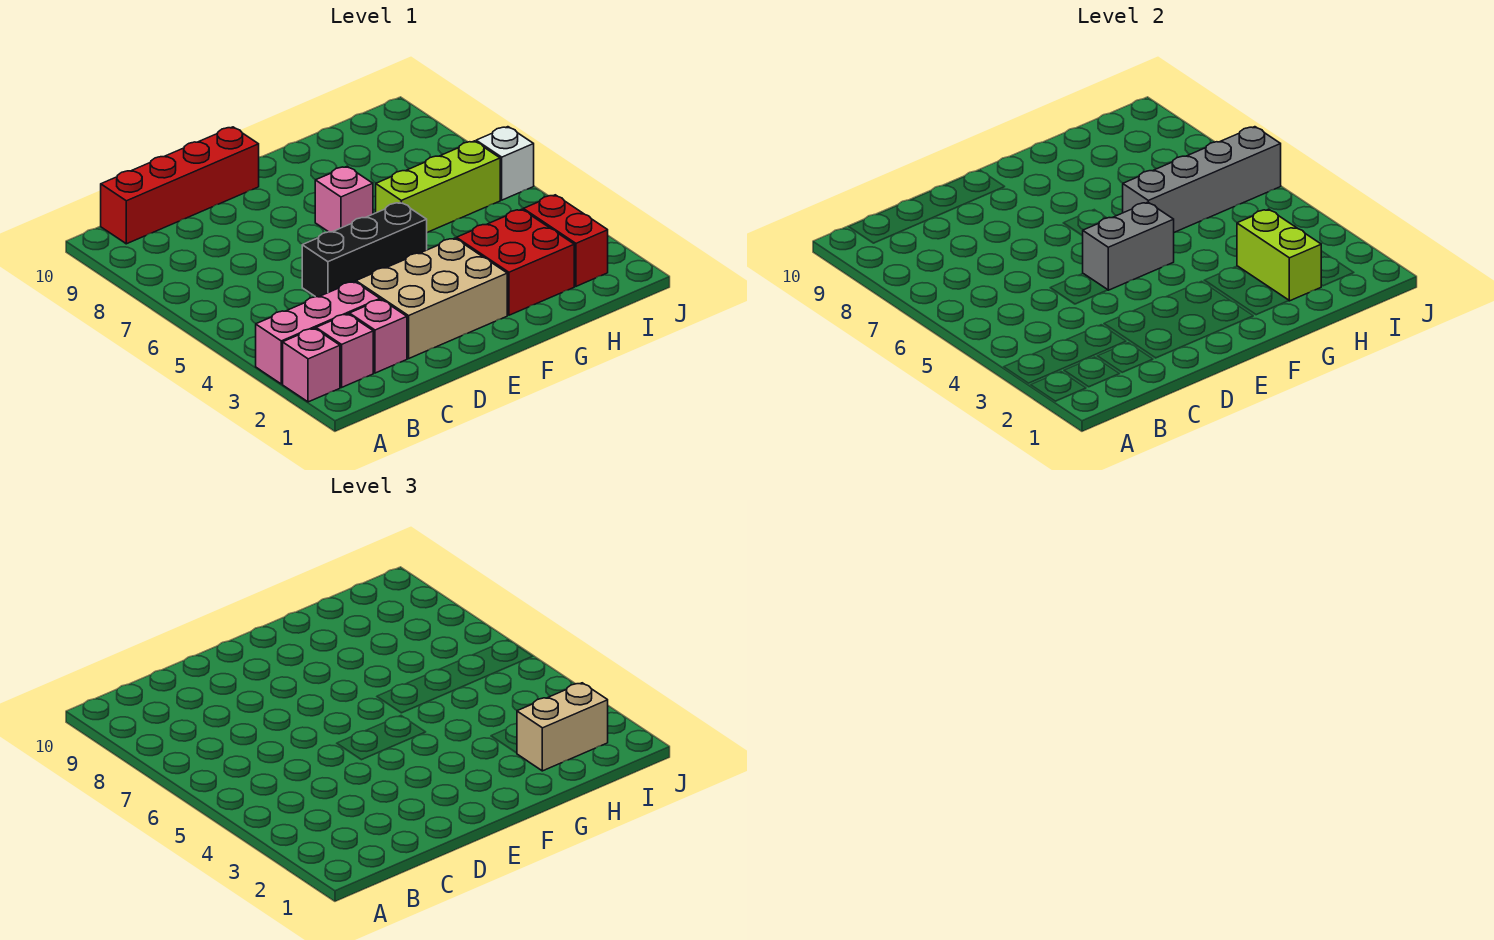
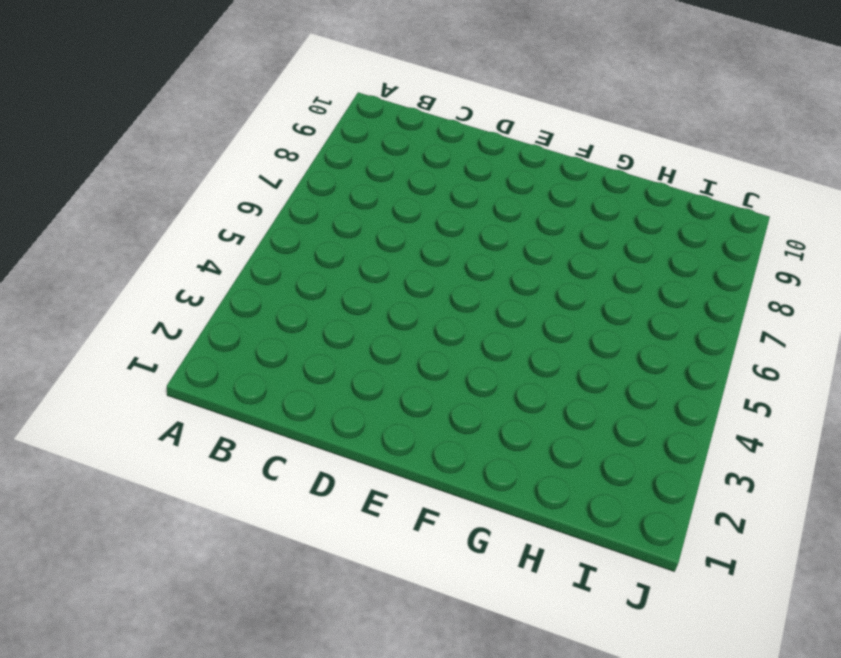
none -> pink 1x1 brick [283,328,340,402]
none -> pink 1x3 brick [256,281,380,384]
none -> pink 1x1 brick [316,314,373,387]

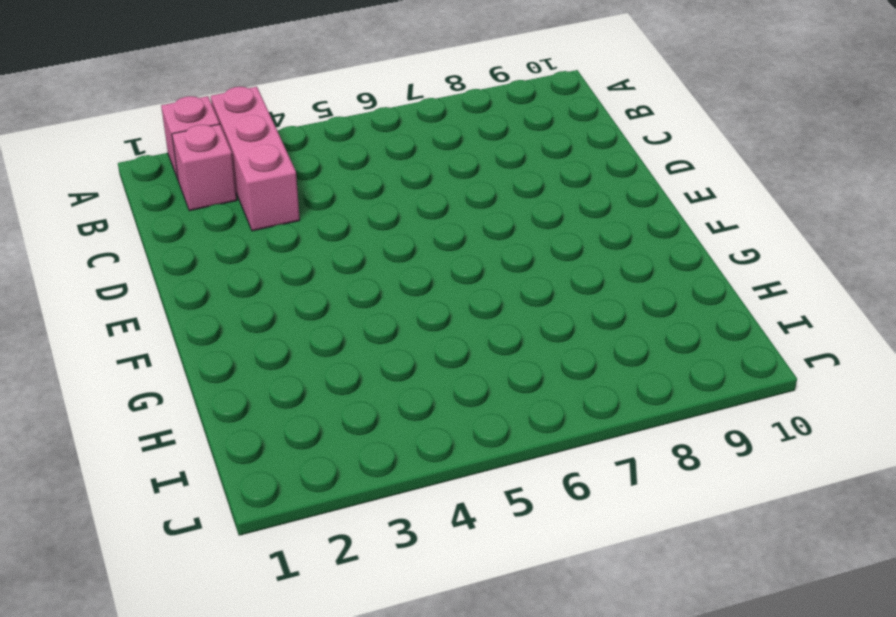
none -> red 1x4 brick [101,127,259,244]
none -> pink 1x1 brick [349,299,407,373]
none -> tan 2x3 brick [356,238,507,359]

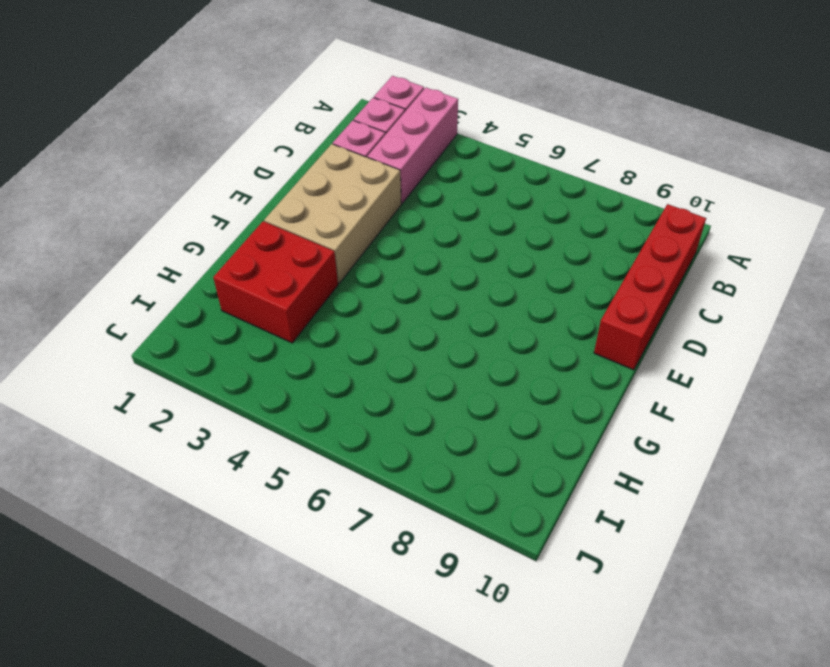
none -> black 1x3 brick [302,202,427,297]
none -> pink 1x1 brick [315,166,373,232]
none -> lime 1x3 brick [376,141,500,232]

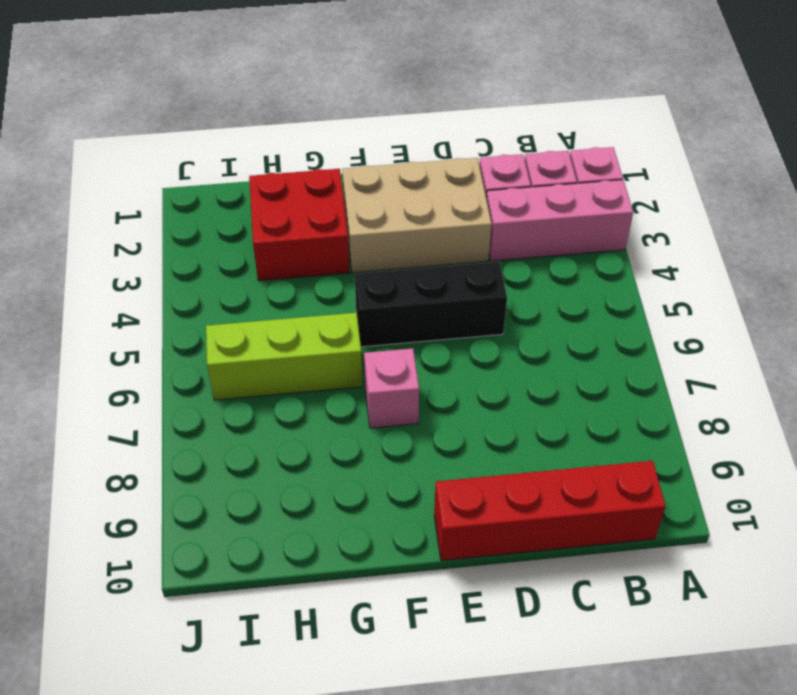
none -> red 1x2 brick [523,195,608,286]
none -> white 1x1 brick [476,127,534,200]
none -> grey 1x2 brick [1083,202,1174,290]

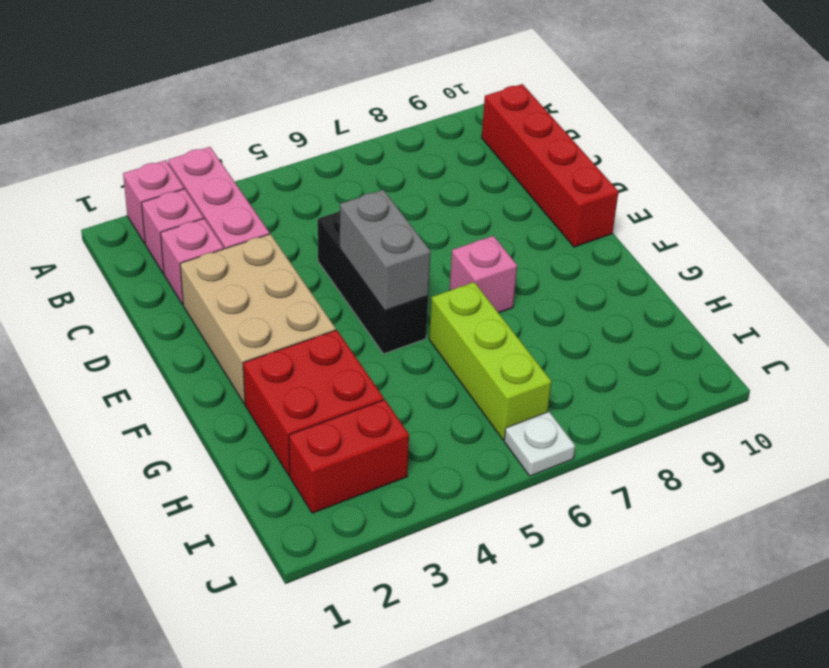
white 1x1 plate [504,412,575,476] -> white 1x1 brick [476,127,534,200]
none -> grey 1x4 brick [1123,127,1281,232]
none -> lime 1x2 brick [1237,209,1321,301]
none -> tan 1x2 brick [517,683,608,771]

